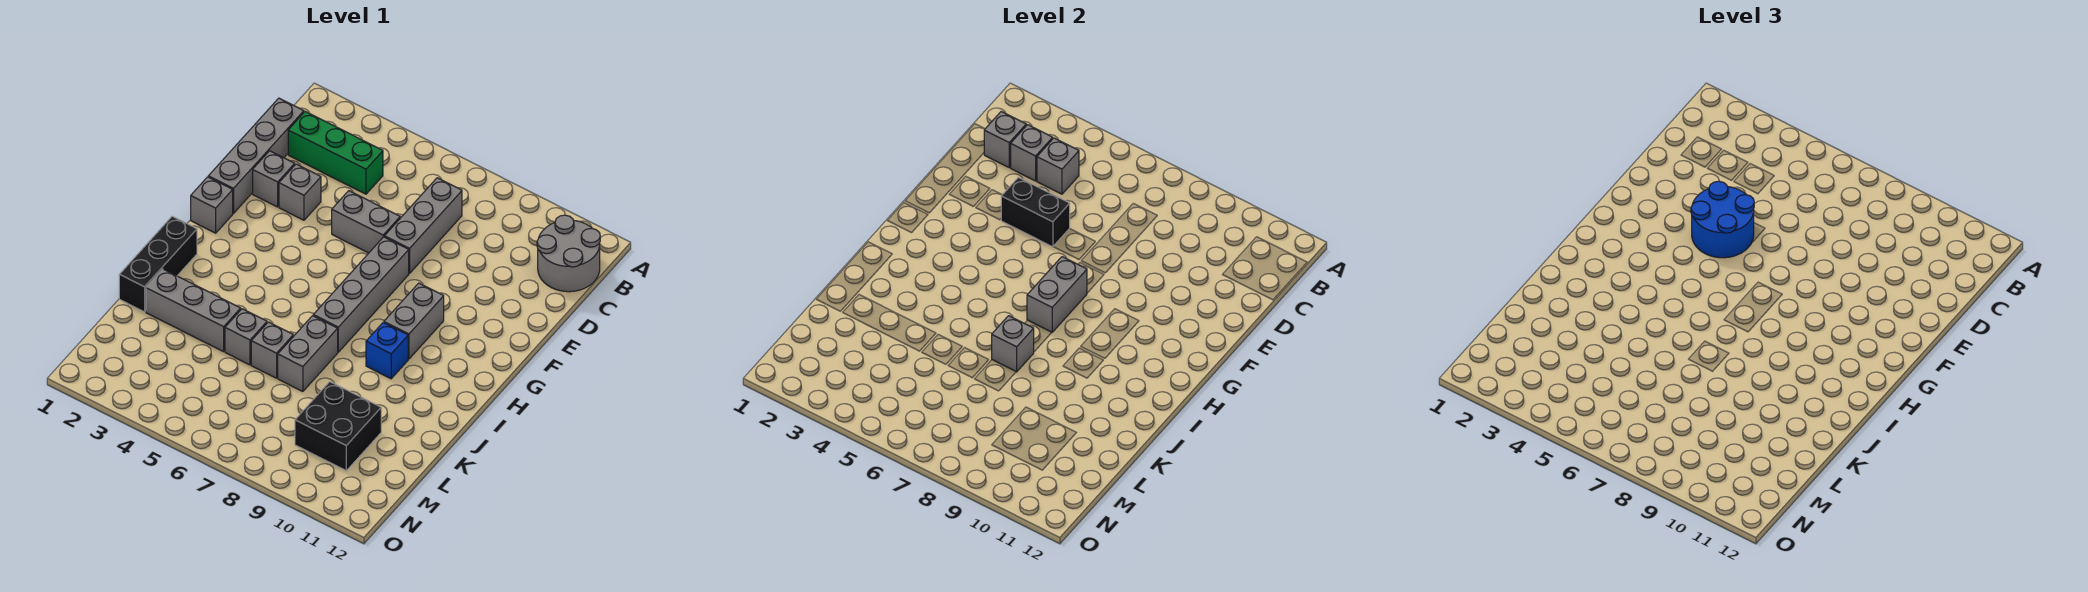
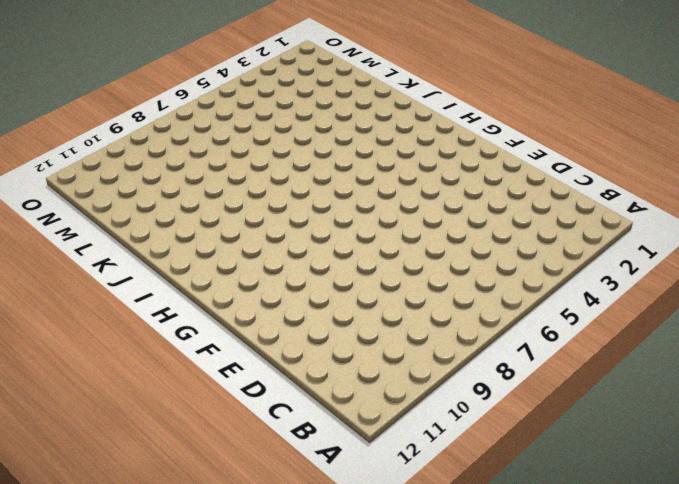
none -> grey 2x2 round brick [537,215,600,292]
none -> grey 1x4 brick [208,98,304,213]
none -> green 1x3 brick [288,112,383,194]

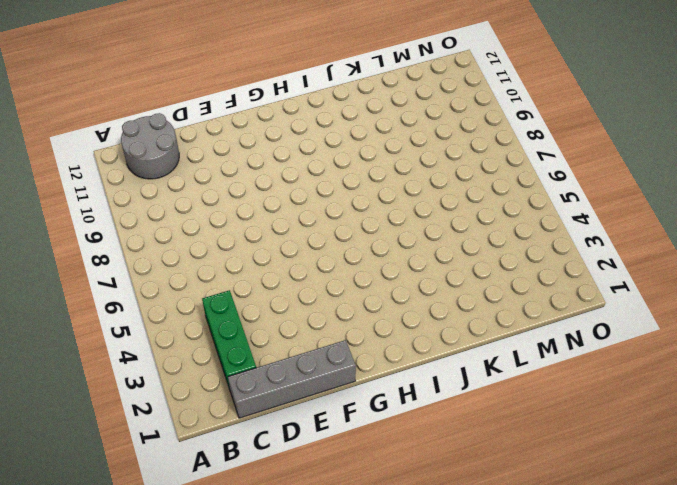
none -> grey 1x3 brick [385,178,462,273]
none -> grey 1x1 brick [253,151,295,207]
none -> grey 1x1 brick [279,164,321,220]

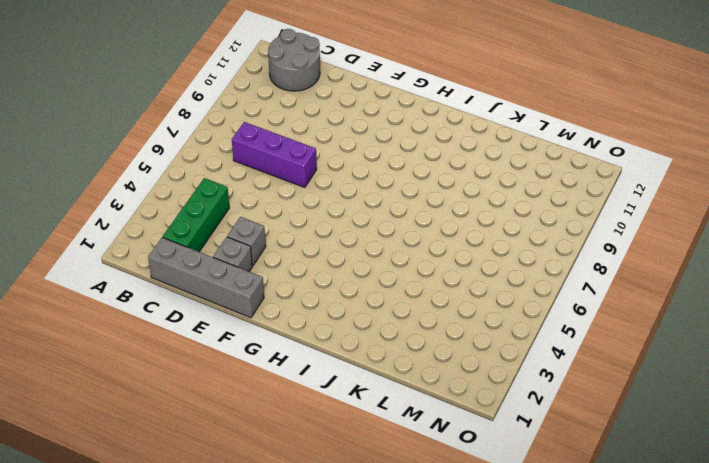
purple 1x3 brick [232,122,317,188] -> grey 1x3 brick [385,178,462,273]
none -> grey 1x2 brick [332,191,400,253]
none -> grey 1x4 brick [313,237,409,352]
none -> grey 1x1 brick [191,177,233,233]

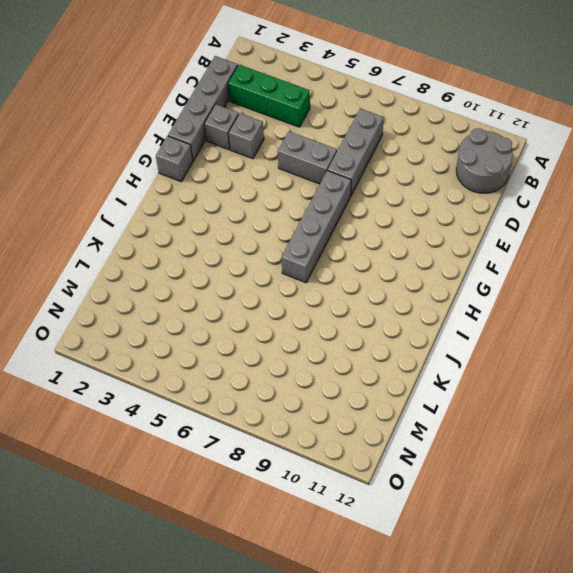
none -> grey 1x2 brick [384,283,444,359]
none -> black 1x3 brick [119,216,197,312]
none -> blue 1x1 brick [366,323,408,379]

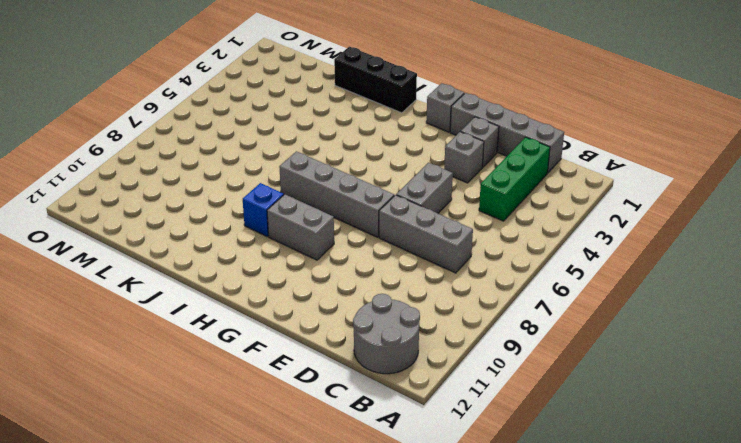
none -> grey 1x2 brick [278,316,338,392]
none -> grey 1x3 brick [146,269,241,352]
none -> grey 1x1 brick [225,309,267,365]

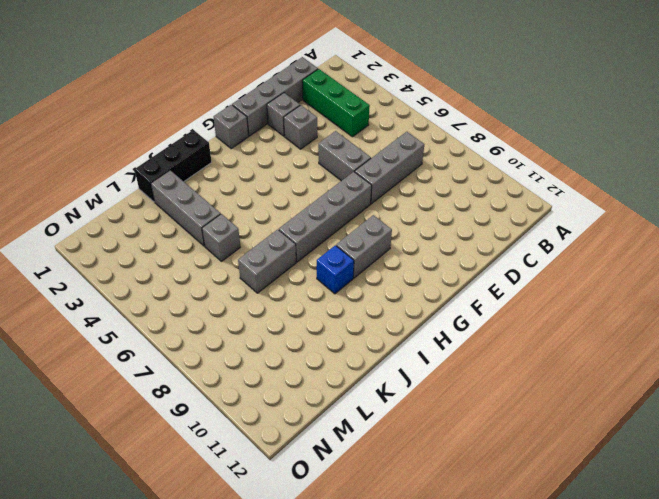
none -> grey 2x2 round brick [537,215,600,292]
none -> grey 1x1 brick [251,322,293,378]
none -> black 2x2 brick [295,382,381,471]

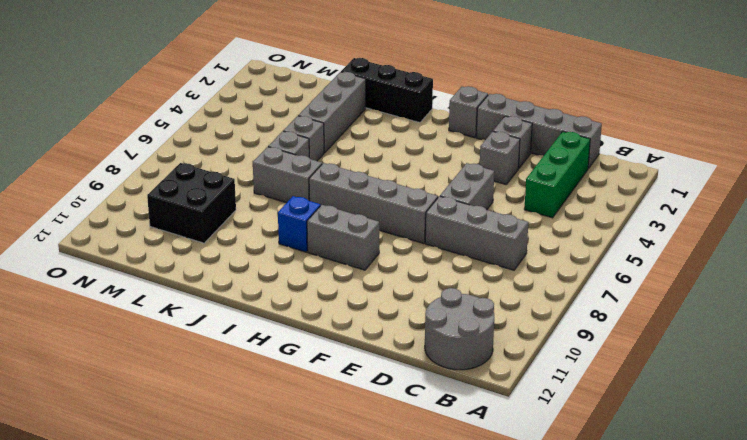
none -> grey 1x1 brick [984,112,1026,167]
none -> grey 1x1 brick [1011,125,1053,181]
none -> grey 1x1 brick [1037,138,1079,194]

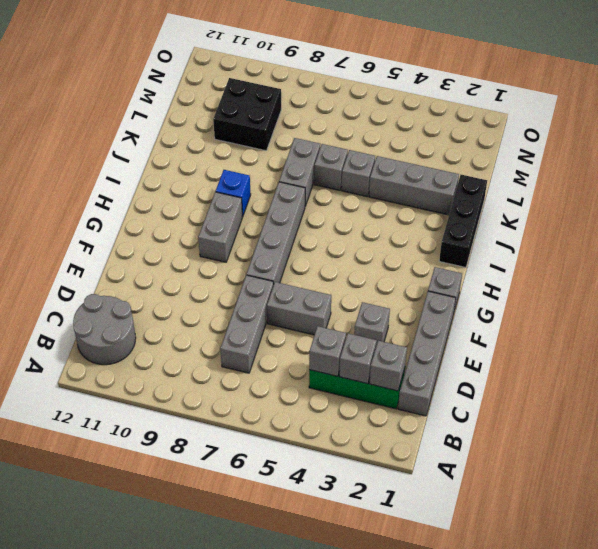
none -> grey 1x1 brick [253,151,295,207]
none -> black 1x2 brick [1001,177,1070,247]
none -> grey 1x2 brick [1027,257,1087,332]

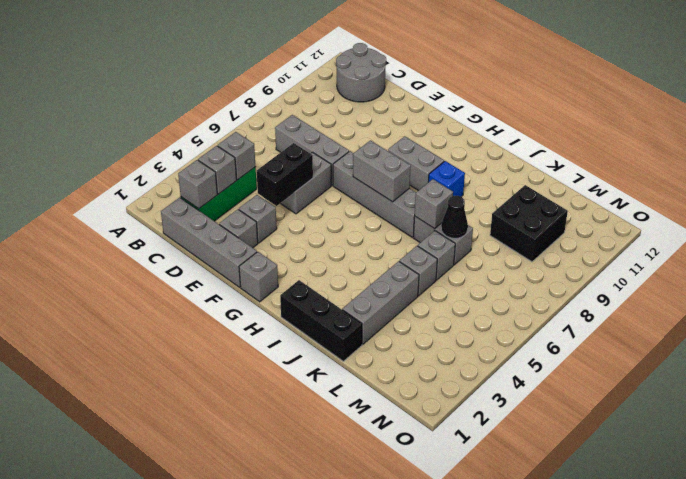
black 1x1 cone [441,196,468,238] -> none
none -> blue 2x2 round brick [1691,181,1754,258]

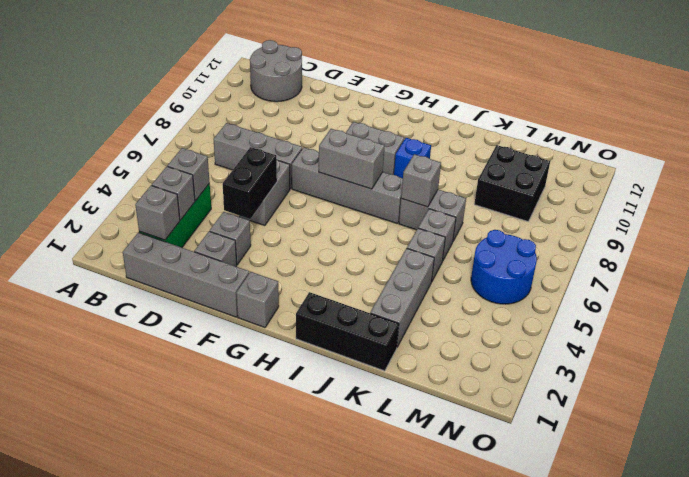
blue 2x2 round brick [471,230,537,304] -> blue 2x2 round brick moved to [1691,181,1754,258]

